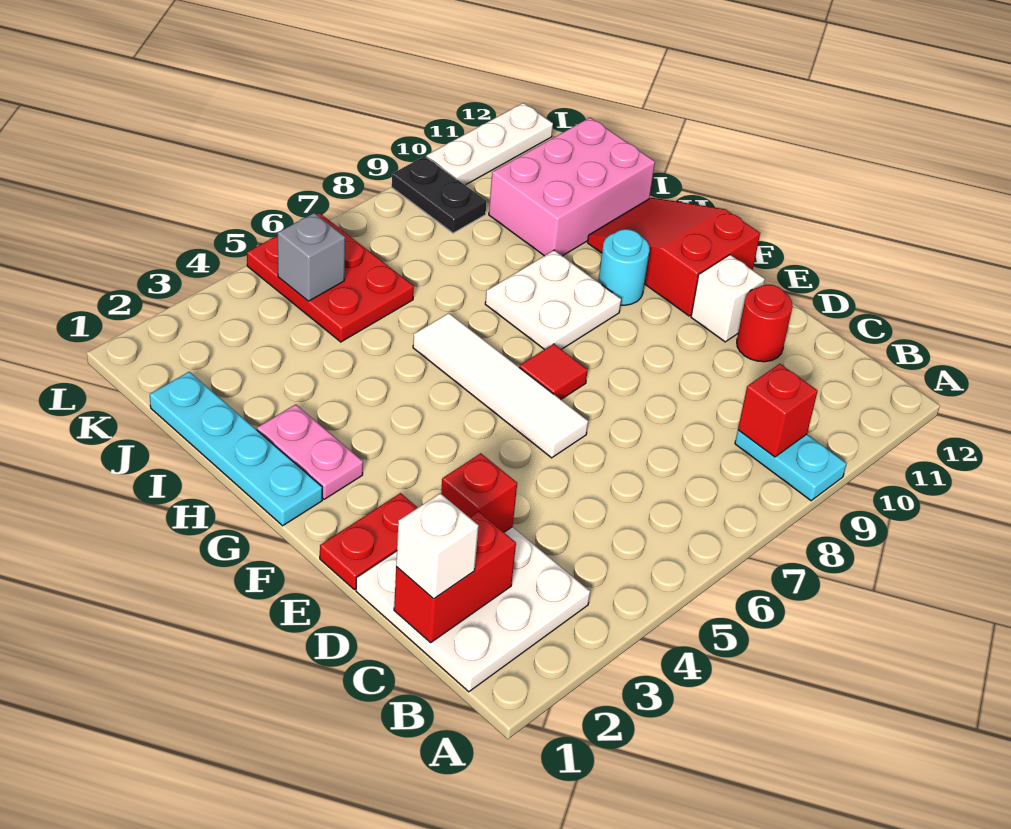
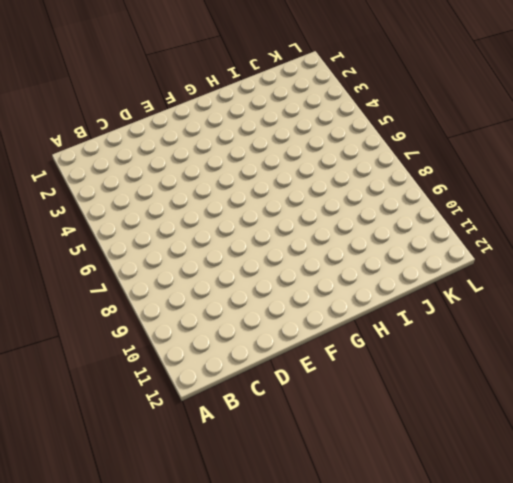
none -> cyan 1x2 plate [735,430,847,501]
none -> white 3x3 plate [356,527,590,692]
none -> red 1x1 round brick [737,285,793,362]

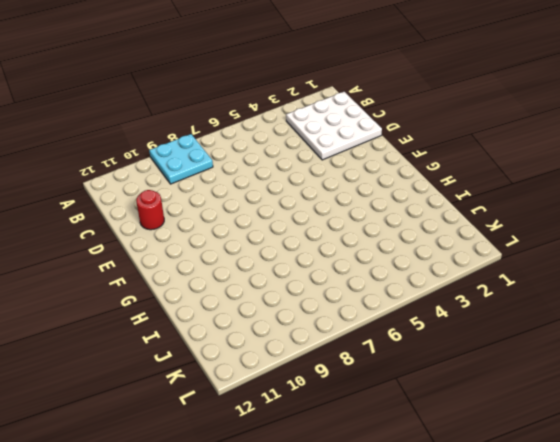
cyan 2x2 plate [149,134,213,184] -> cyan 1x2 plate [735,430,847,501]
none -> red 1x2 plate [320,493,418,590]
none -> white 1x4 tile [413,313,588,458]
none -> white 1x1 brick [691,255,765,342]

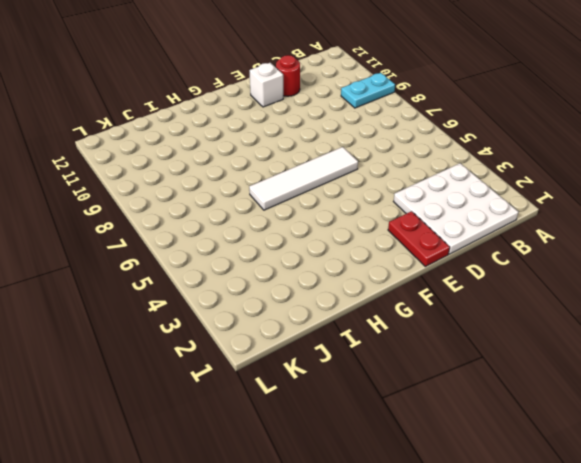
none -> red 1x1 tile [519,344,588,399]
none -> red 2x3 slope [588,198,760,316]
none -> cyan 1x4 plate [150,372,322,526]

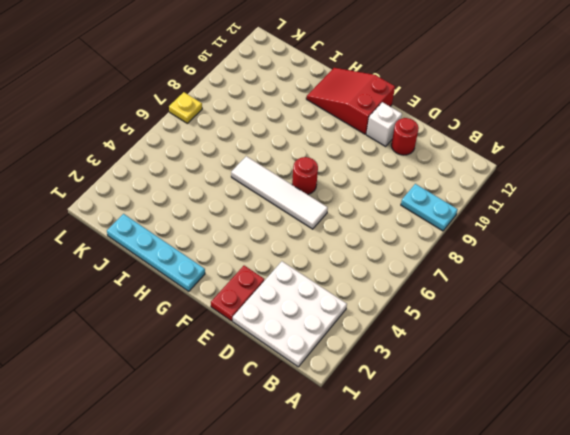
red 1x1 round brick [292,157,318,195] -> red 1x1 tile [519,344,588,399]
yellow 1x1 plate [169,92,202,123] -> none
none -> pink 1x2 plate [257,404,363,499]
none -> white 2x2 plate [485,250,621,350]
none -> cyan 1x1 round brick [598,229,650,305]

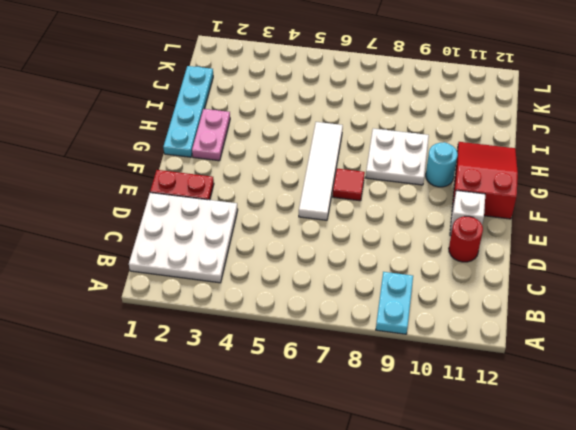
none -> pink 2x3 brick [489,118,655,256]
none -> red 2x3 plate [247,213,414,342]
none -> black 1x2 plate [392,156,487,233]

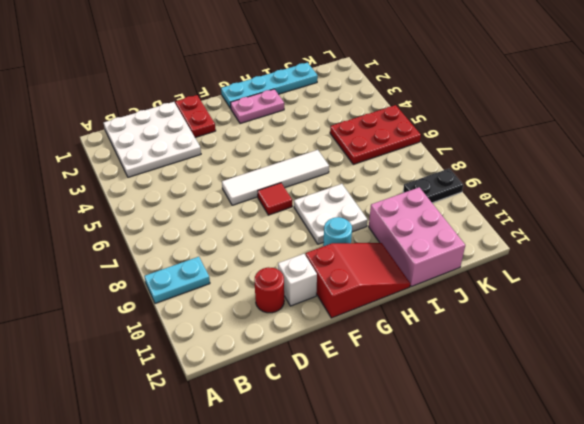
none -> white 1x3 plate [426,103,553,185]
none -> red 1x1 brick [738,364,818,457]
none -> red 1x2 brick [394,512,516,642]

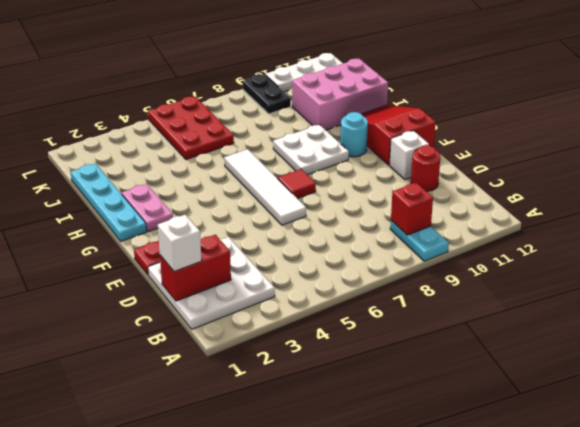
none -> red 1x1 brick [441,453,517,532]
none -> grey 1x1 brick [278,213,345,301]

